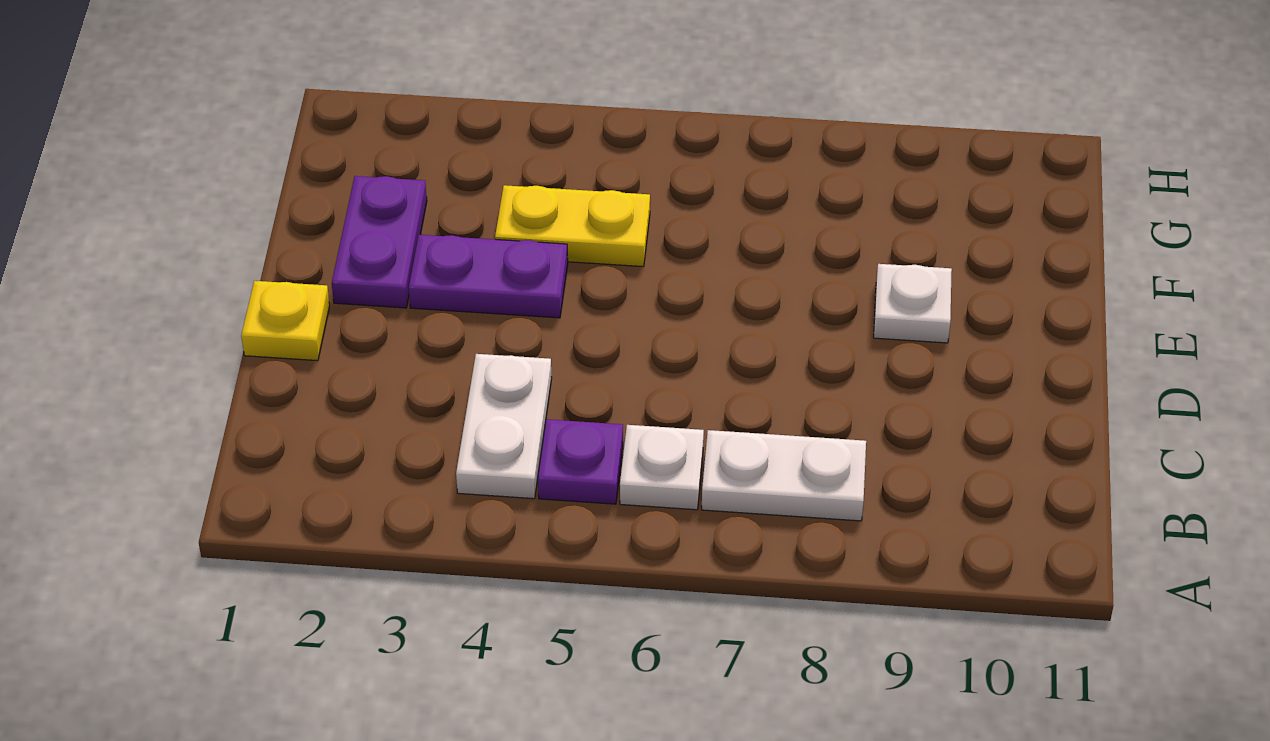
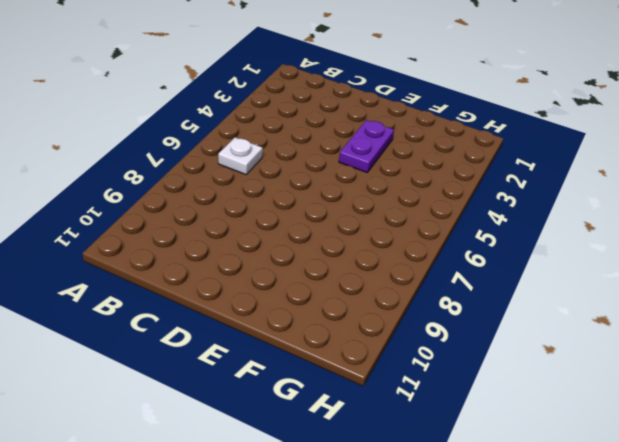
none -> white 1x2 plate [456,354,552,499]
none -> purple 1x1 plate [538,419,623,504]

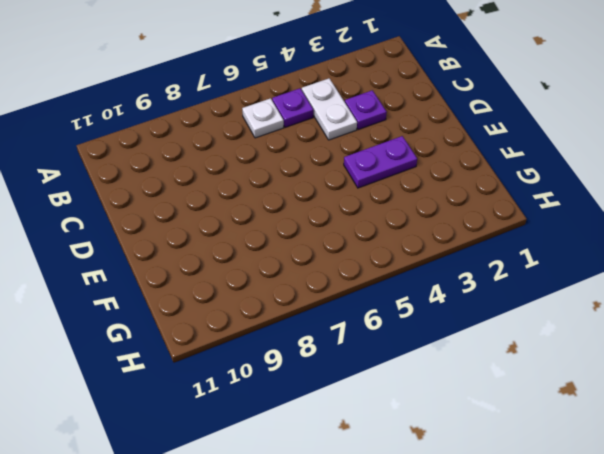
purple 1x1 plate [345,90,387,130] -> none
none -> white 1x2 plate [702,430,866,521]
none -> yellow 1x1 plate [241,281,330,361]

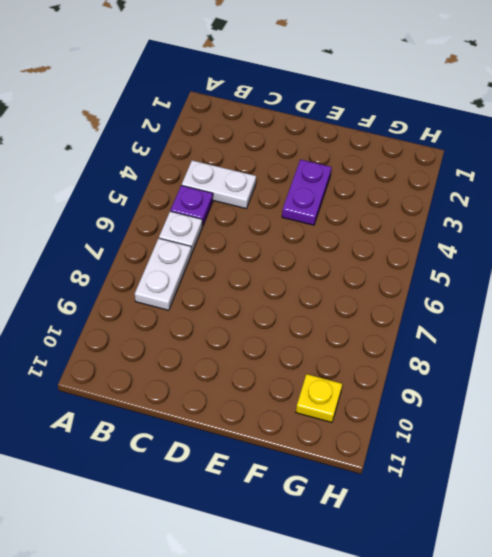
yellow 1x1 plate [296,374,342,422] -> yellow 1x1 plate moved to [241,281,330,361]
none -> purple 1x2 plate [332,176,427,308]
none -> white 1x1 plate [874,264,952,343]

